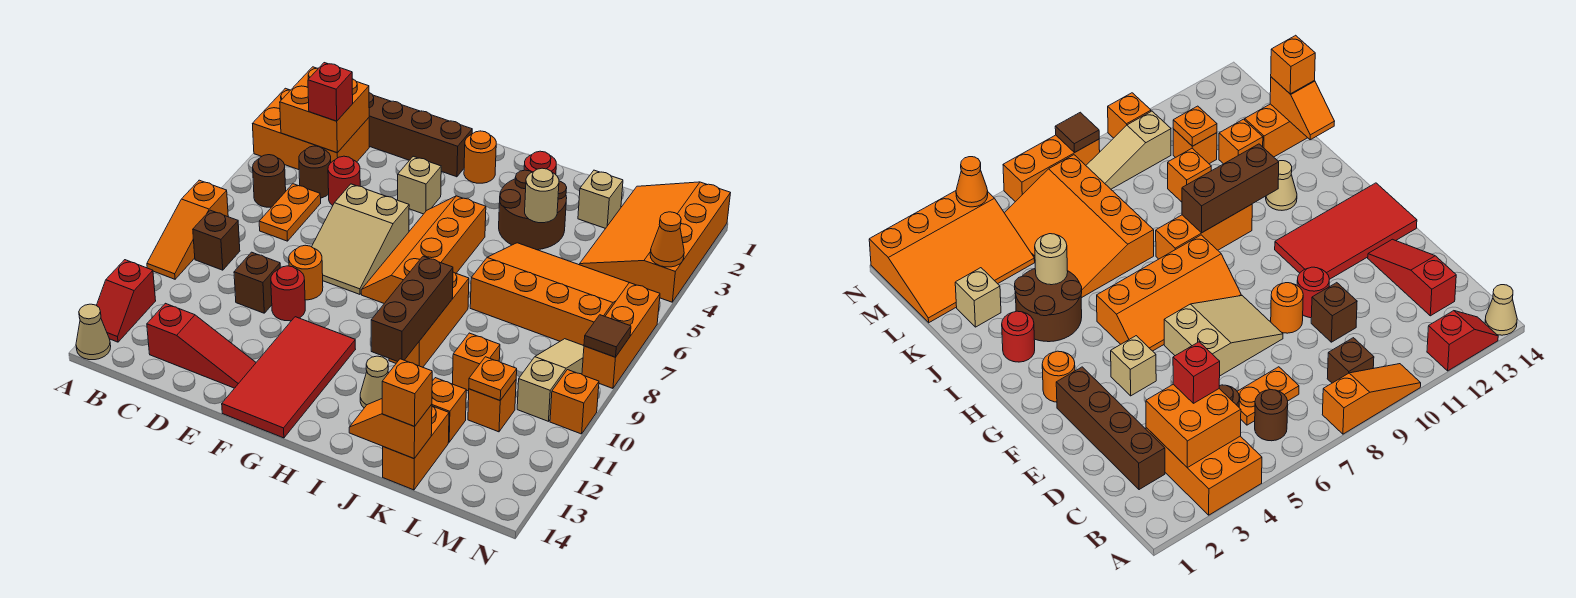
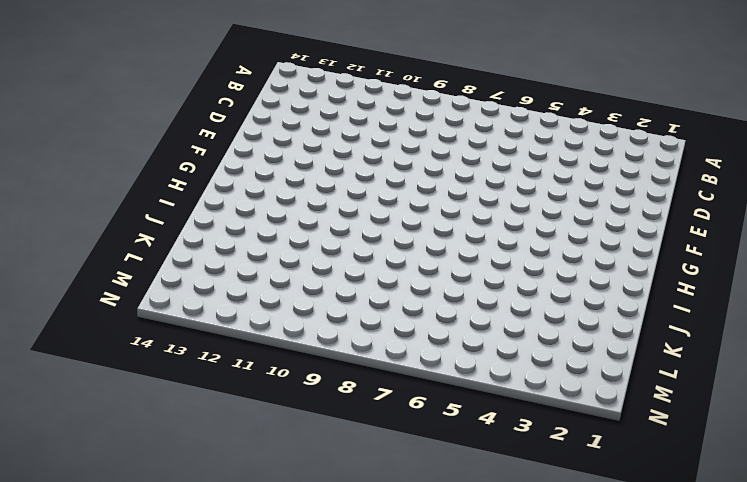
none -> orange 2x3 brick [252,88,369,170]
none -> orange 1x3 slope [147,180,228,279]
none -> red 1x2 slope [96,260,156,342]
none -> tan 1x1 cone [76,304,111,360]

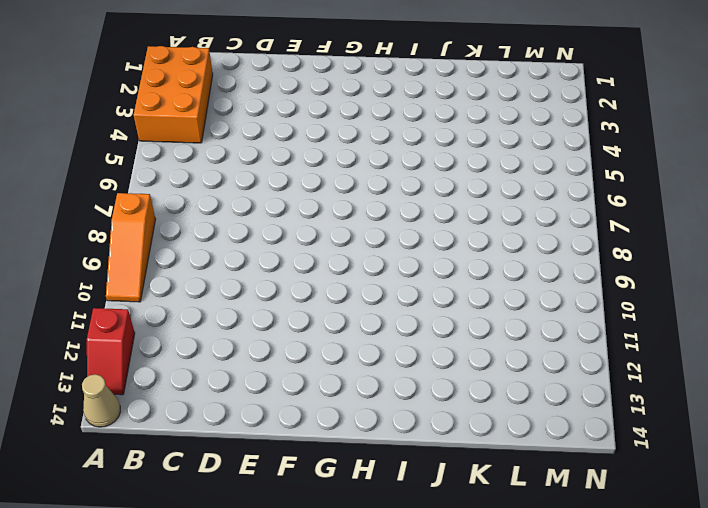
orange 2x3 brick [134,46,213,143] -> orange 2x3 brick turned to [252,88,369,170]
none -> brown 1x1 round brick [253,155,286,207]
none -> brown 1x1 brick [193,210,240,270]
none -> brown 1x4 brick [369,93,472,177]
none -> brown 1x1 round brick [299,146,331,198]

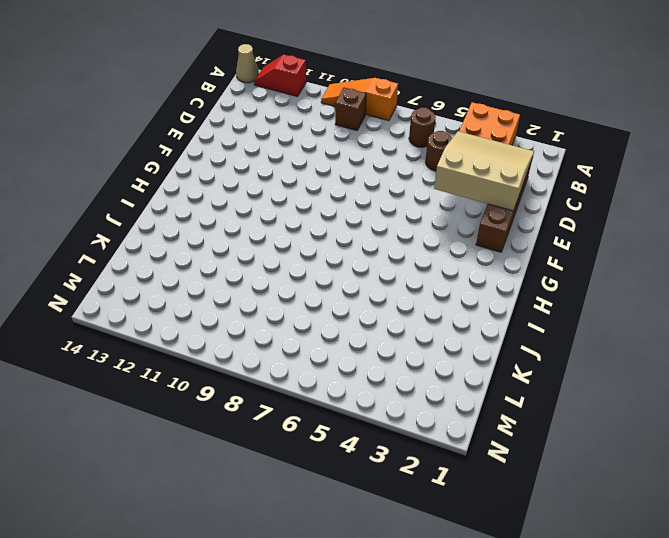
tan 3x3 slope [434,131,534,211] -> orange 2x2 brick [280,67,369,153]
none -> orange 1x2 plate [259,184,321,241]
none -> red 1x3 slope [147,303,256,388]
none -> red 1x1 round brick [328,156,360,206]
none -> brown 1x1 brick [234,252,280,313]

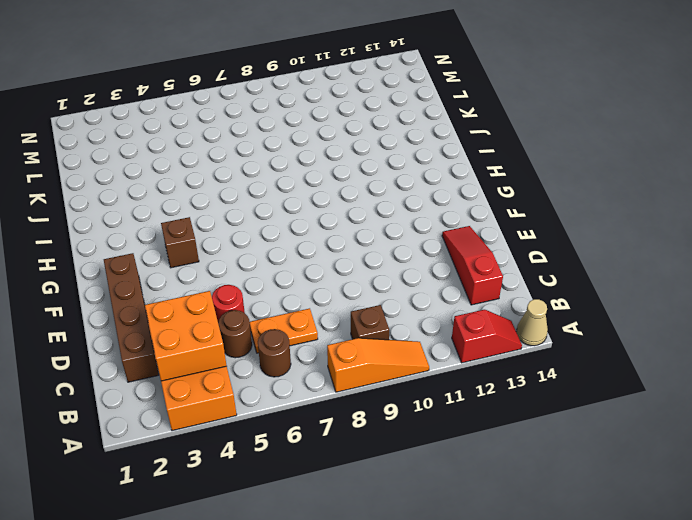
brown 1x1 brick [161,217,199,268] -> brown 1x1 brick moved to [234,252,280,313]
none -> tan 2x3 slope [312,184,409,294]
none -> orange 1x1 round brick [289,245,323,300]
none -> red 1x1 round brick [271,266,305,321]
none -> tan 1x1 brick [398,156,441,214]

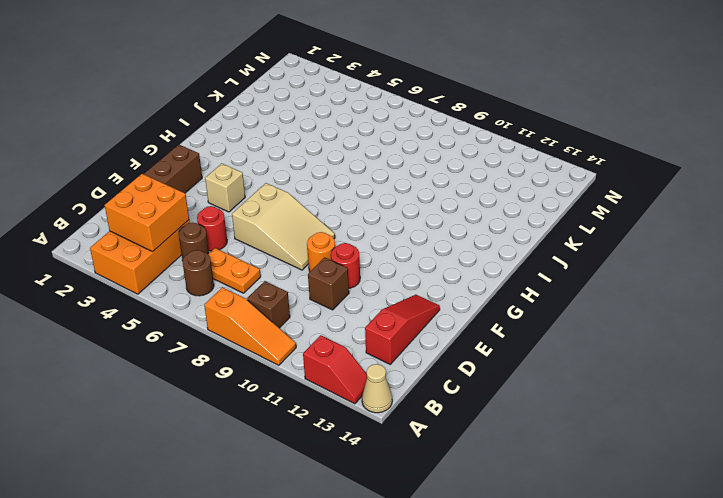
none -> red 2x4 tile [222,317,356,438]
none -> orange 1x1 round brick [464,131,496,183]
none -> orange 2x4 slope [361,196,486,303]
none -> red 1x1 round brick [524,151,556,175]

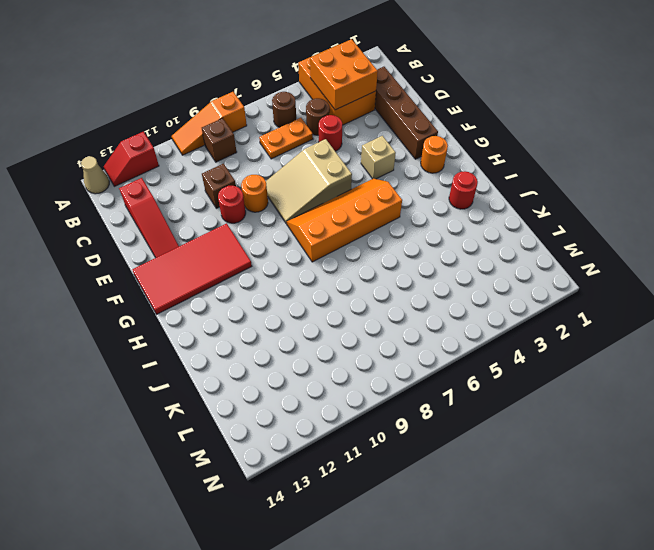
none -> brown 2x2 round brick [499,170,567,250]
none -> orange 1x3 brick [389,272,469,367]
none -> tan 1x1 cone [360,356,388,408]
none -> orange 3x4 slope [470,243,629,346]

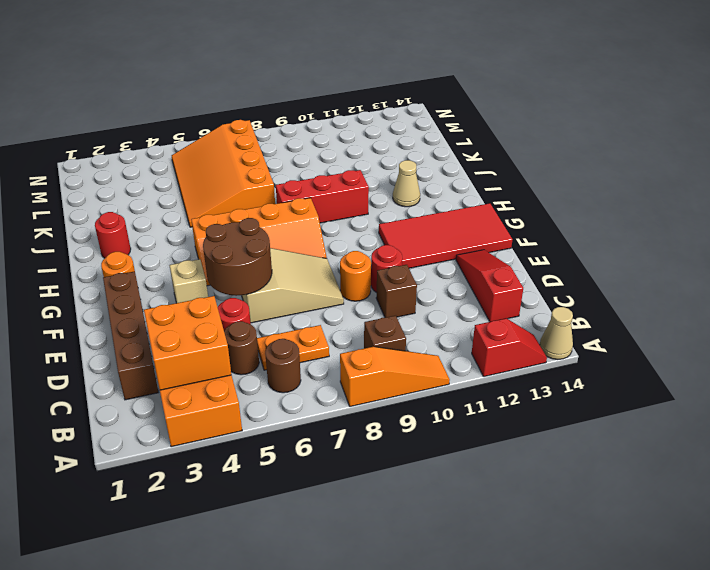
brown 2x2 round brick [203,218,272,296] -> brown 2x2 round brick moved to [499,170,567,250]
red 1x3 brick [276,170,369,223] -> orange 1x3 brick [389,272,469,367]
none -> tan 1x1 brick [578,170,623,229]
none -> orange 1x1 brick [453,333,500,391]
none -> orange 1x1 brick [432,378,466,442]
none -> orange 1x2 brick [383,406,449,490]

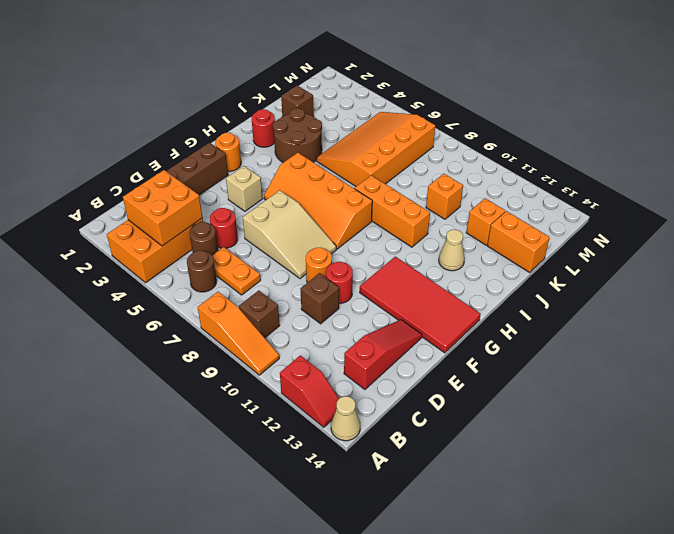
brown 1x1 brick [281,86,314,117] -> tan 1x1 brick [578,170,623,229]
none -> orange 3x4 slope [580,182,730,302]
none -> orange 1x1 brick [468,380,516,432]
none -> tan 1x3 slope [517,339,584,421]
none -> orange 1x3 brick [582,283,660,388]

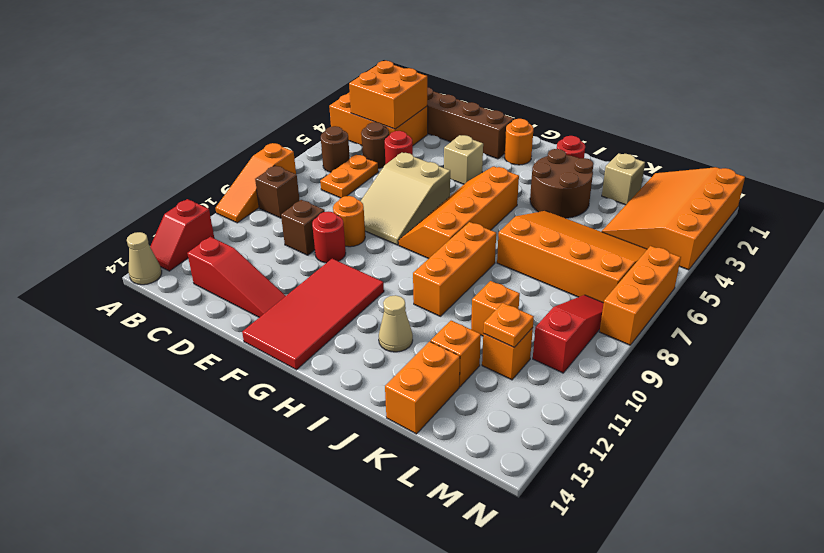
red 1x3 slope [533,295,604,373] -> tan 1x3 slope [517,339,584,421]
none -> orange 1x1 brick [550,370,599,434]
none -> brown 1x3 brick [371,256,453,362]
none -> tan 1x1 round brick [525,168,559,223]
none -> orange 1x2 slope [349,399,432,458]

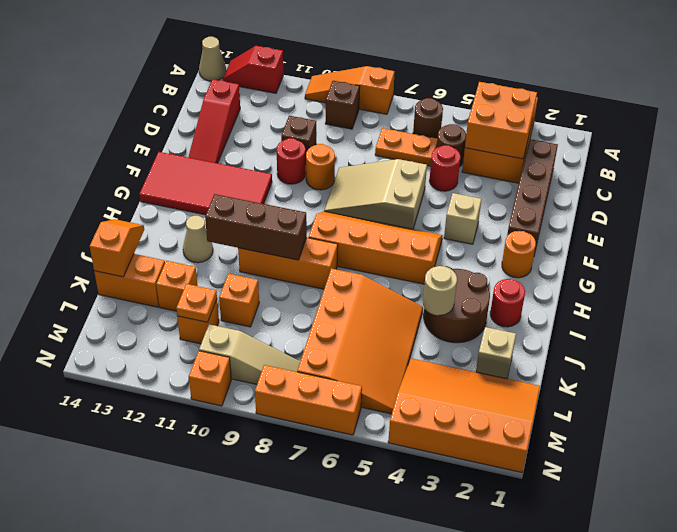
none -> orange 1x1 cone [650,212,684,267]
none -> brown 1x1 tile [584,315,631,357]
none -> red 1x1 brick [308,63,353,121]
none -> orange 1x1 brick [382,359,432,426]

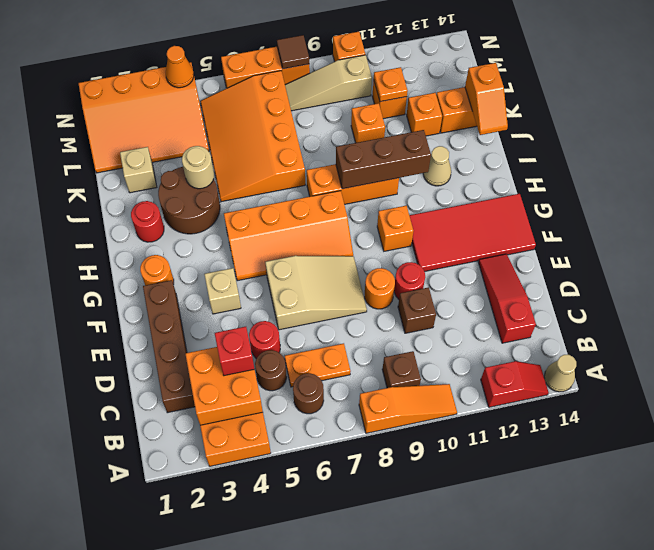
orange 1x1 brick [377,206,413,251] -> orange 1x1 brick moved to [382,359,432,426]

